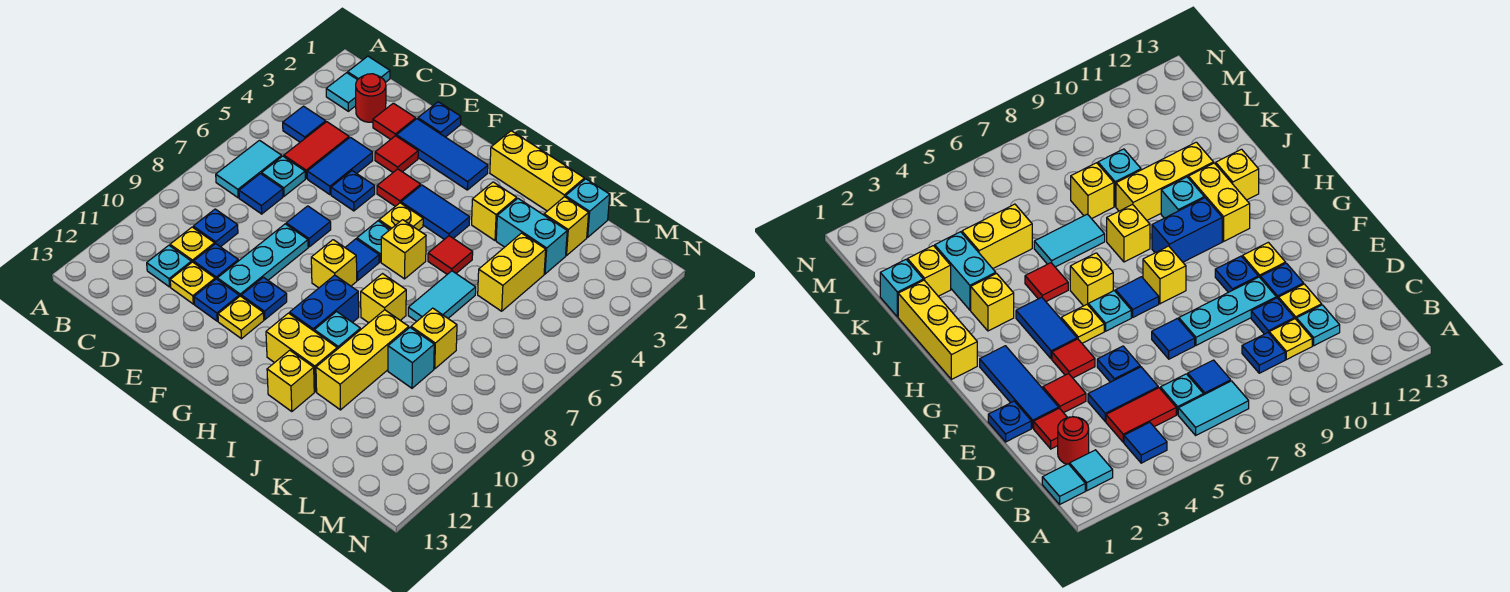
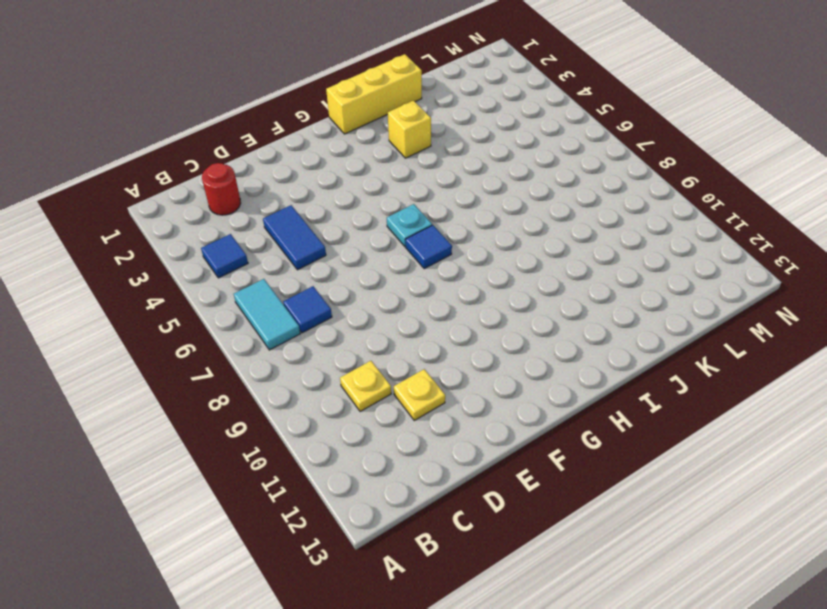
none -> cyan 1x1 tile [348,56,390,82]
none -> cyan 1x1 tile [326,73,357,111]
none -> red 1x2 tile [284,122,349,179]
none -> cyan 1x1 plate [262,156,305,196]

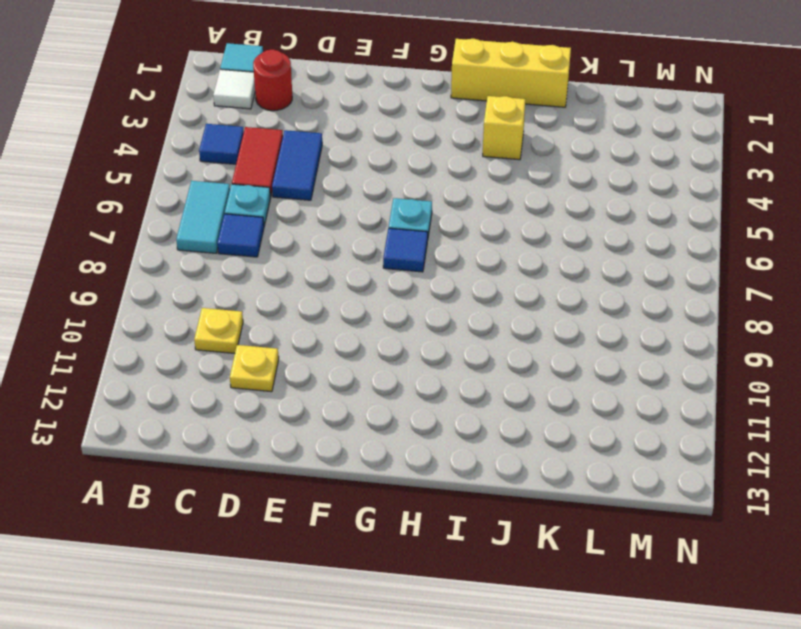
white 1x1 tile [213,69,255,109] -> cyan 1x1 tile [326,73,357,111]
none -> blue 1x1 plate [193,209,238,247]
none -> cyan 1x1 plate [147,245,191,287]
none -> red 1x1 tile [373,103,416,139]
none -> blue 1x1 plate [194,244,238,279]

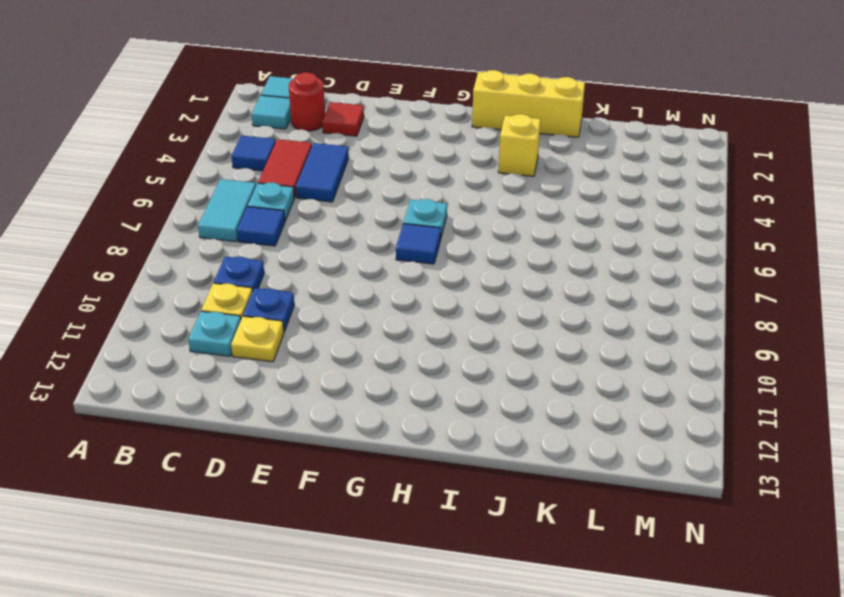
none -> blue 1x1 plate [418,102,461,137]
none -> blue 1x3 tile [397,119,488,190]
none -> red 1x1 tile [375,136,418,172]
none -> blue 1x1 plate [331,171,375,211]

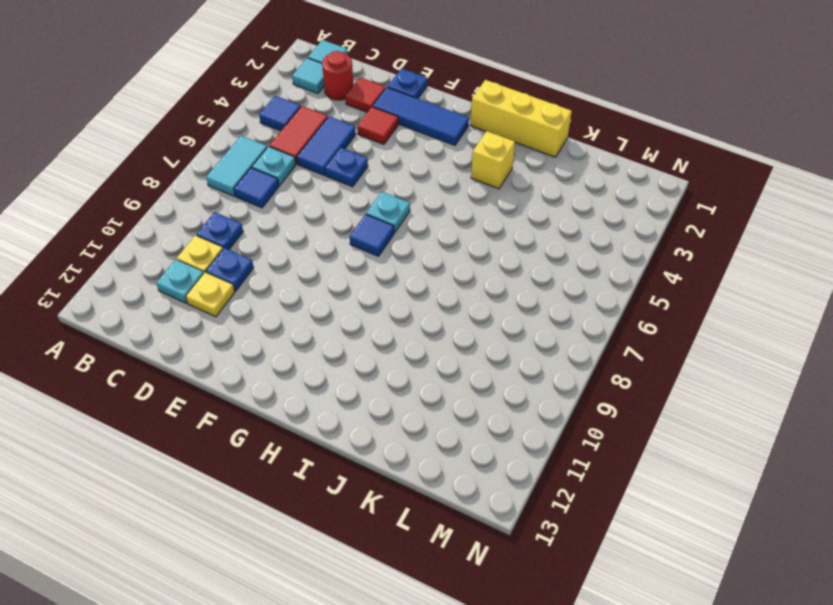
none -> blue 1x1 tile [286,206,331,247]
none -> cyan 1x3 plate [217,224,308,296]
none -> blue 1x1 plate [194,279,239,321]
none -> red 1x1 tile [377,169,421,206]

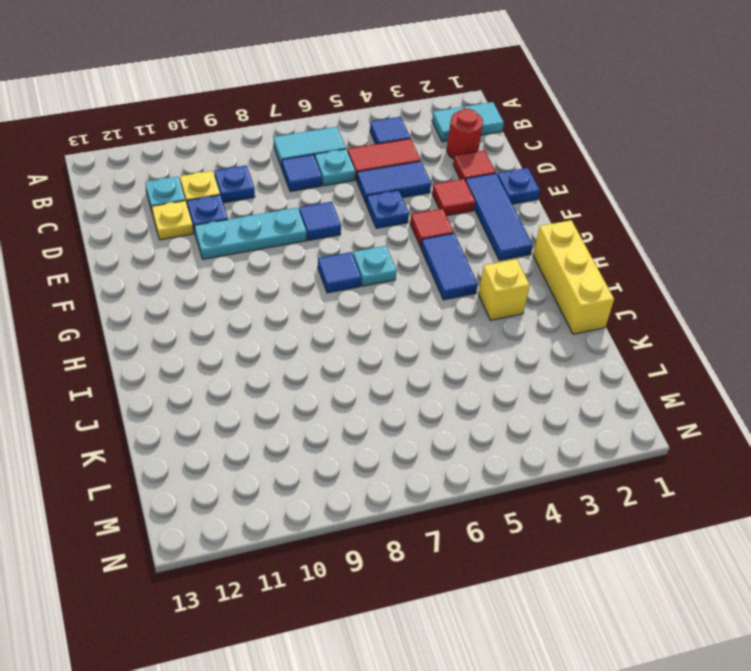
none -> blue 1x1 plate [194,279,239,321]
none -> blue 1x1 plate [241,277,287,320]
none -> yellow 1x1 plate [218,296,264,339]
none -> yellow 1x1 plate [379,203,423,230]

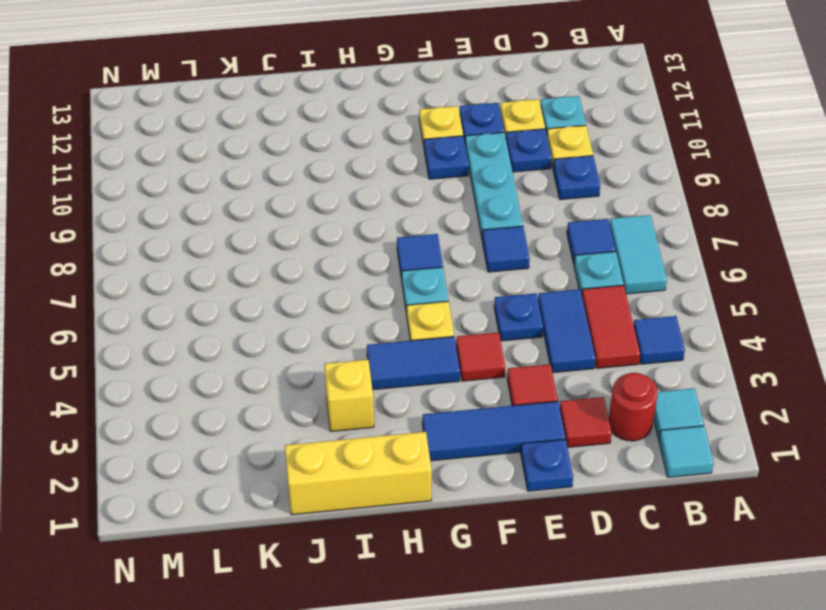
none -> yellow 1x1 brick [311,240,357,288]
none -> yellow 1x1 brick [381,220,426,279]
none -> blue 1x2 brick [290,275,359,331]
none -> yellow 1x2 brick [266,313,337,392]

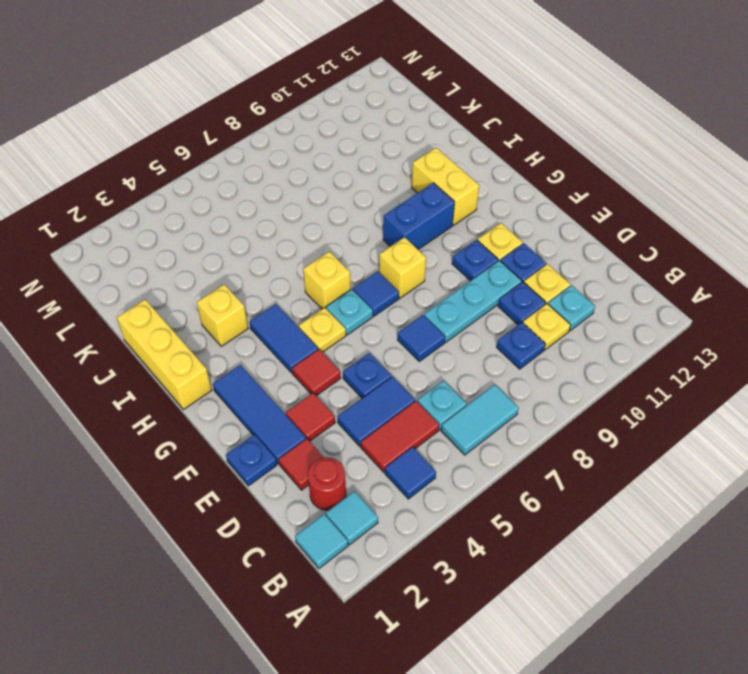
none -> blue 1x1 tile [239,174,283,214]
none -> red 1x1 tile [428,236,473,274]
none -> yellow 1x1 brick [361,274,406,323]
none -> cyan 1x1 brick [314,312,360,349]

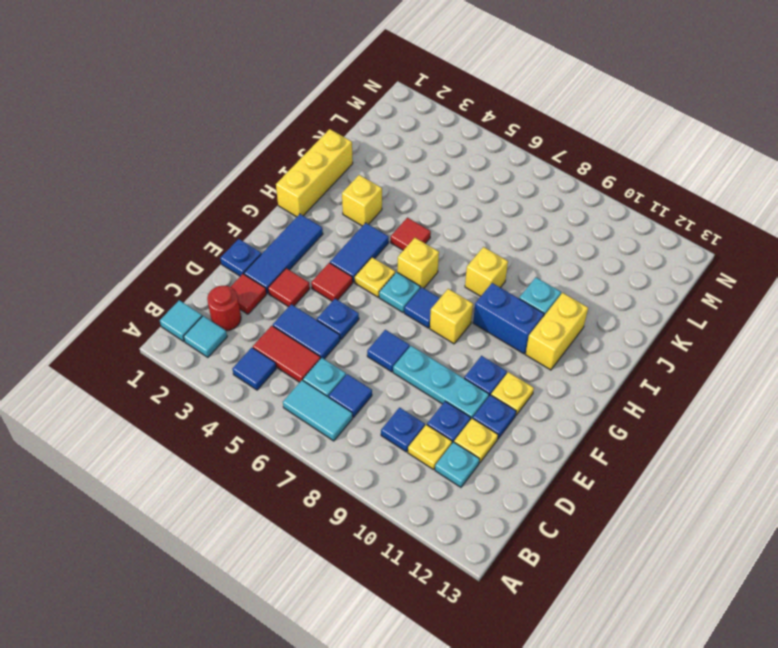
none -> yellow 1x1 brick [267,350,314,412]
none -> cyan 1x2 brick [496,199,567,274]
none -> cyan 1x2 tile [408,271,476,321]
none -> yellow 1x3 brick [316,310,409,410]

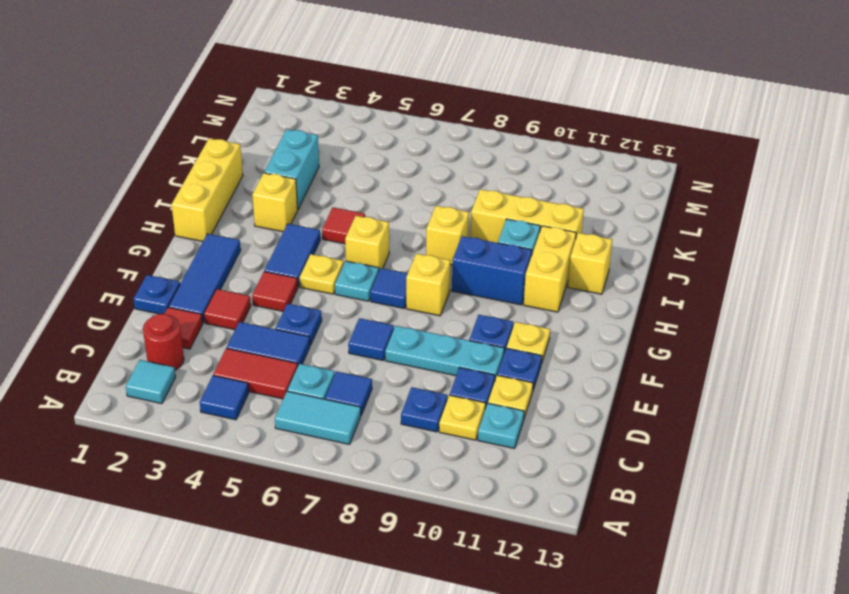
none -> cyan 1x1 tile [348,56,390,82]
none -> cyan 1x2 tile [408,271,476,321]
none -> cyan 1x1 brick [565,179,610,237]
none -> yellow 1x1 brick [544,197,589,256]

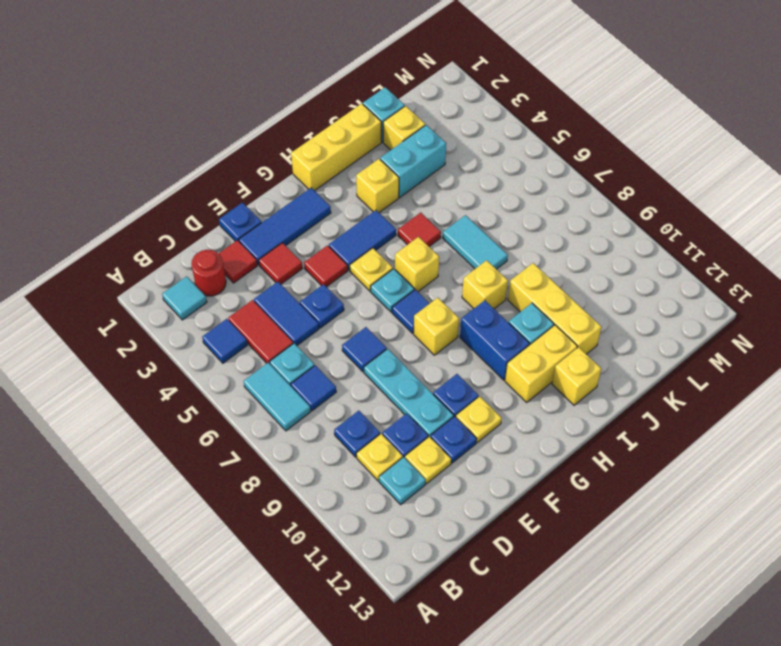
none -> cyan 1x1 tile [348,56,390,82]
none -> yellow 1x2 brick [478,233,546,311]
none -> yellow 1x1 brick [411,308,457,369]
none -> cyan 1x1 brick [388,328,434,388]

